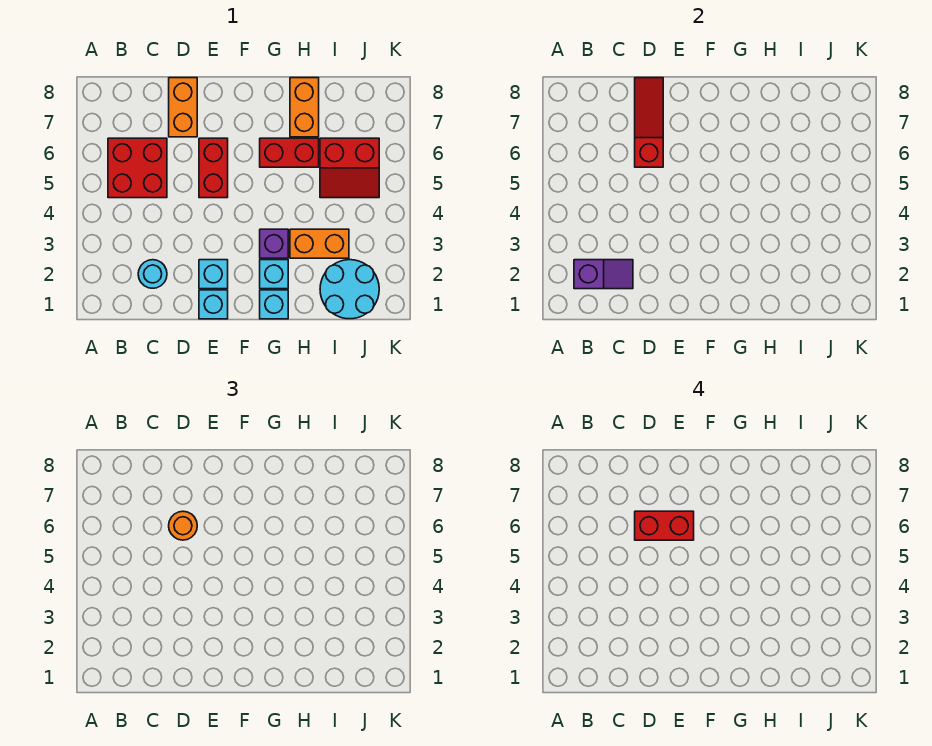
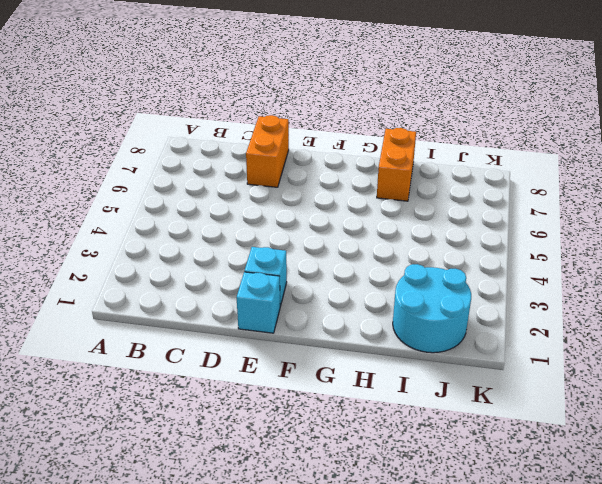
none -> red 2x2 brick [108,138,167,198]
none -> cyan 1x1 round brick [138,260,167,288]
none -> red 1x2 brick [199,138,228,198]

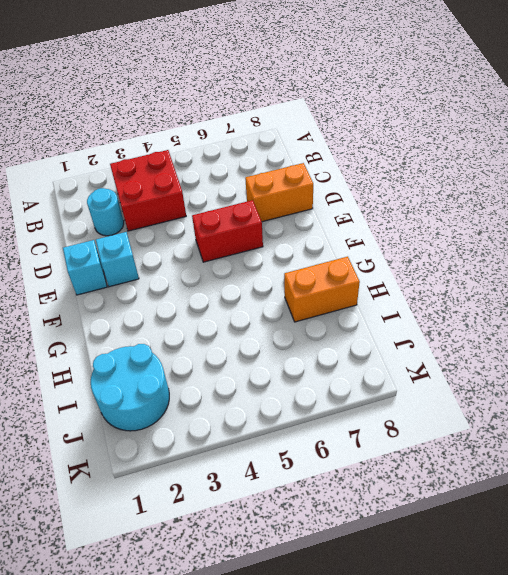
red 2x2 brick [110,150,186,231] -> red 2x2 brick moved to [108,138,167,198]
none -> cyan 1x1 brick [260,290,288,319]
none -> cyan 1x1 brick [260,260,288,289]
none -> purple 1x1 brick [260,229,288,258]

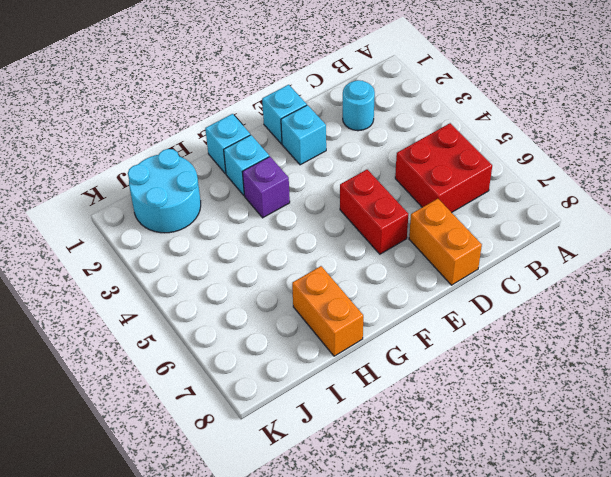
none -> red 1x2 brick [260,138,319,167]
none -> orange 1x2 brick [290,229,349,258]
none -> red 2x2 slope [320,138,379,198]

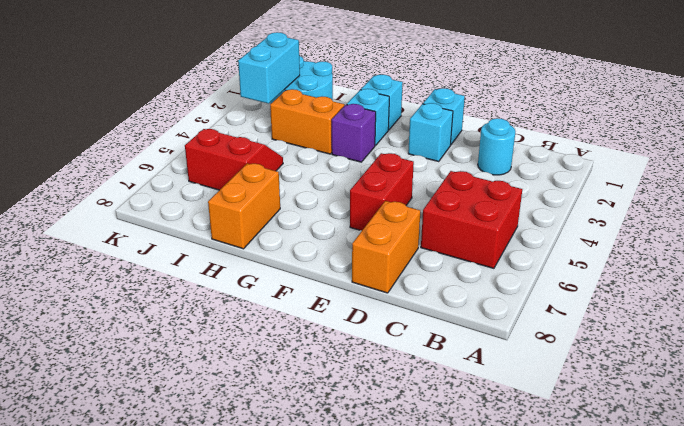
cyan 1x2 brick [238,32,300,103] -> none
none -> red 1x2 brick [260,138,319,167]
none -> purple 1x2 slope [574,260,633,289]
none -> red 1x3 slope [635,78,663,167]

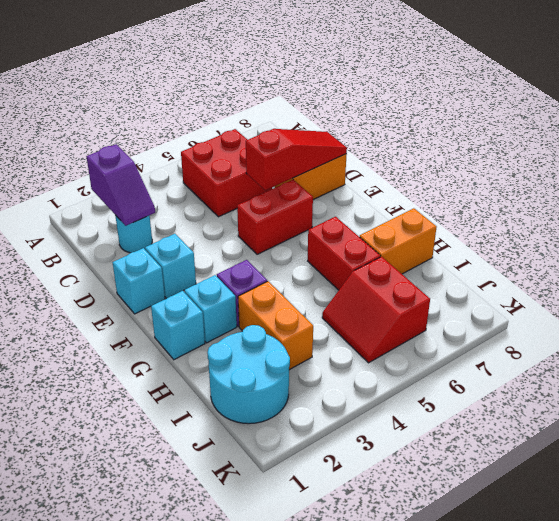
none -> orange 1x1 round brick [169,511,197,540]
none -> red 1x2 brick [635,511,694,540]

